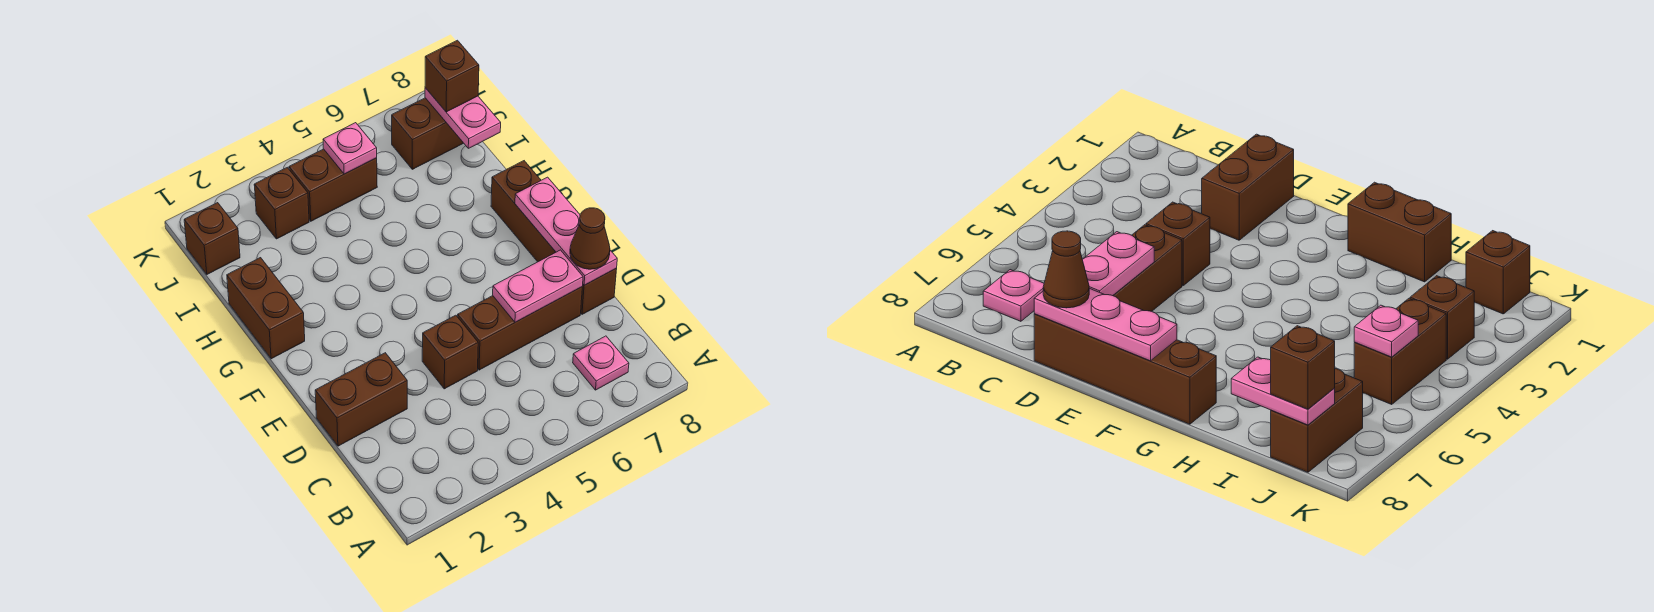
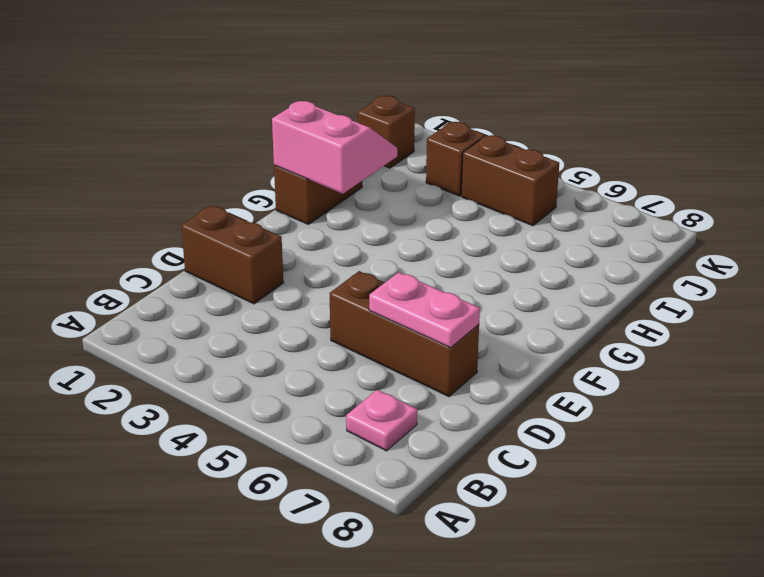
pink 2x2 slope [272,101,397,194] -> none
none -> brown 1x1 brick [422,315,478,389]
none -> brown 1x4 brick [491,161,617,314]
none -> brown 1x2 brick [392,98,463,169]

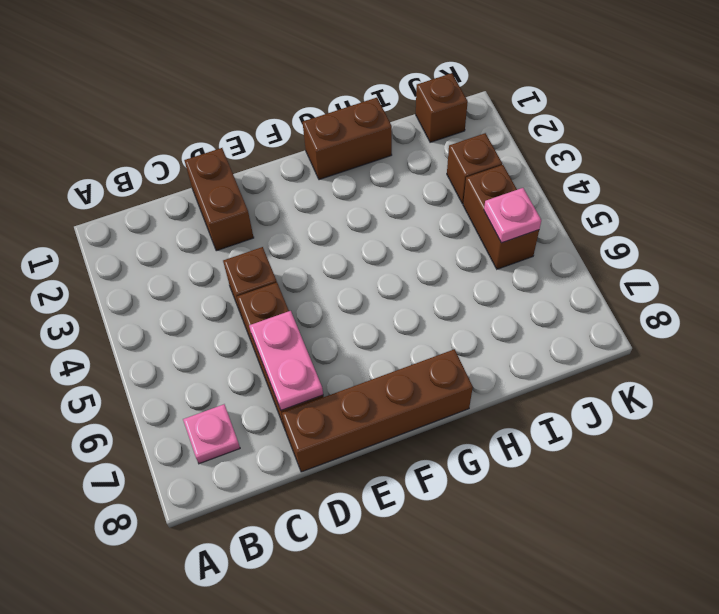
none -> brown 1x2 brick [392,98,463,169]
none -> pink 1x3 plate [515,177,617,285]
none -> pink 1x2 plate [425,88,501,148]

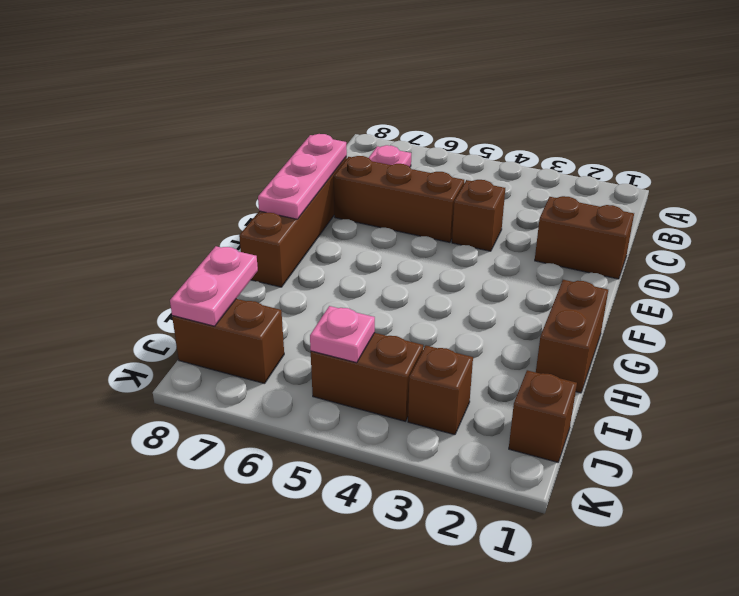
none -> pink 1x2 plate [493,250,583,322]
none -> brown 1x1 cone [570,208,610,269]
none -> brown 1x1 brick [425,40,479,112]

